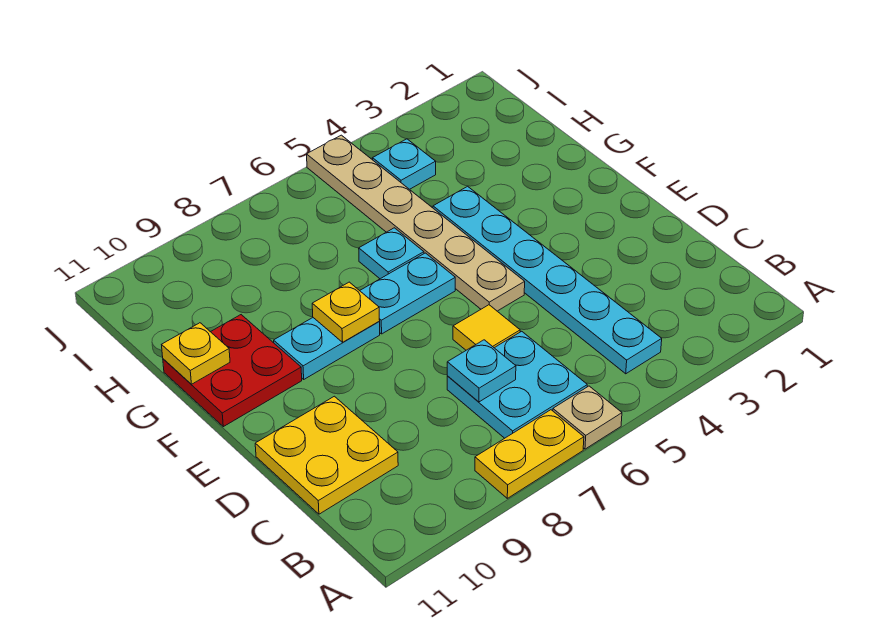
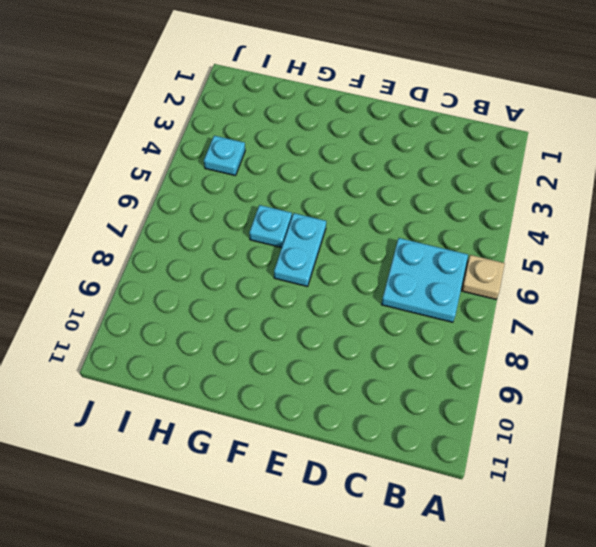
none -> yellow 1x2 plate [475,410,584,498]
none -> cyan 1x6 plate [433,186,662,374]
none -> yellow 2x2 plate [255,396,398,514]

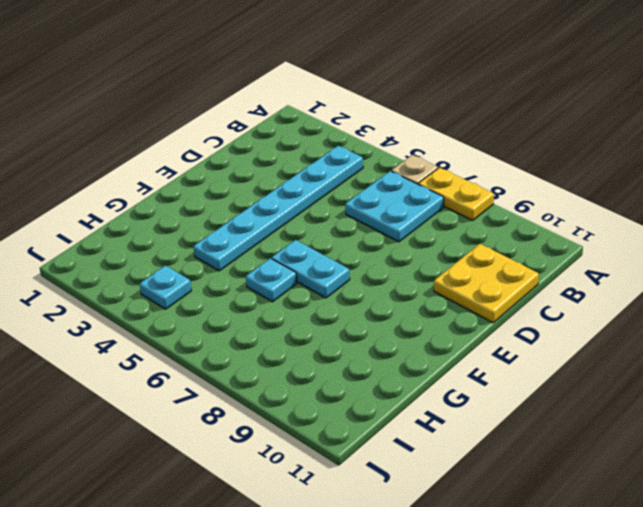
none -> yellow 1x1 tile [453,305,520,350]
none -> tan 1x6 plate [307,135,525,311]
none -> cyan 1x2 plate [274,318,380,379]

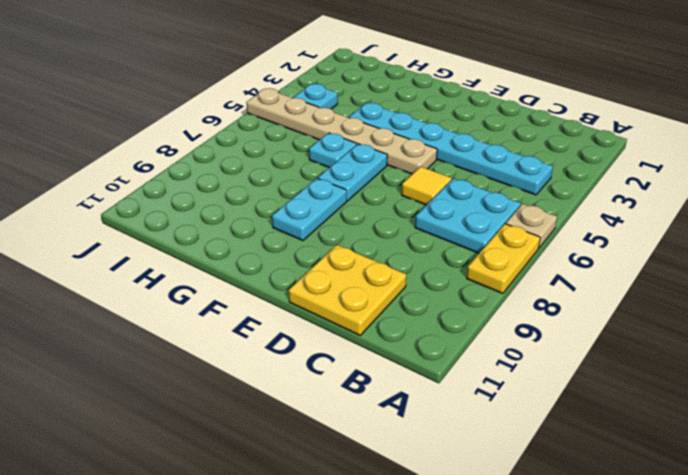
none -> red 2x2 plate [163,315,302,427]
none -> cyan 1x1 plate [447,340,516,402]
none -> yellow 1x1 plate [312,282,380,342]

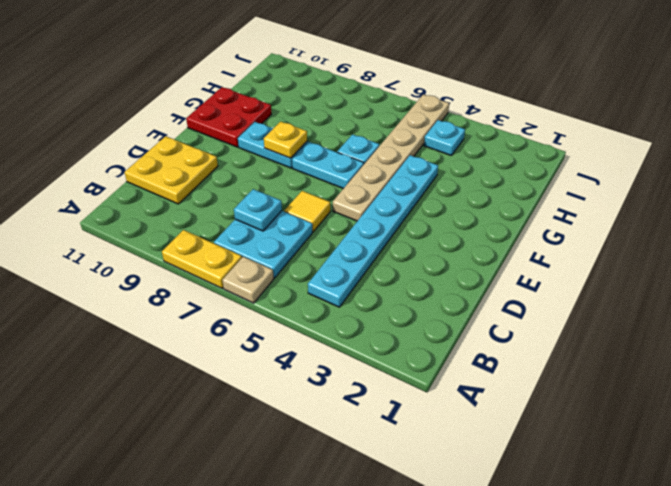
none -> yellow 1x1 plate [162,323,230,384]

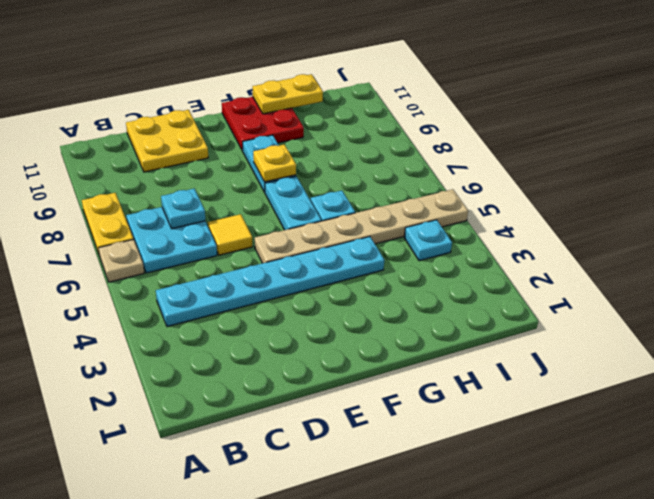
yellow 1x2 plate [252,74,323,114] -> yellow 1x1 plate [162,323,230,384]

